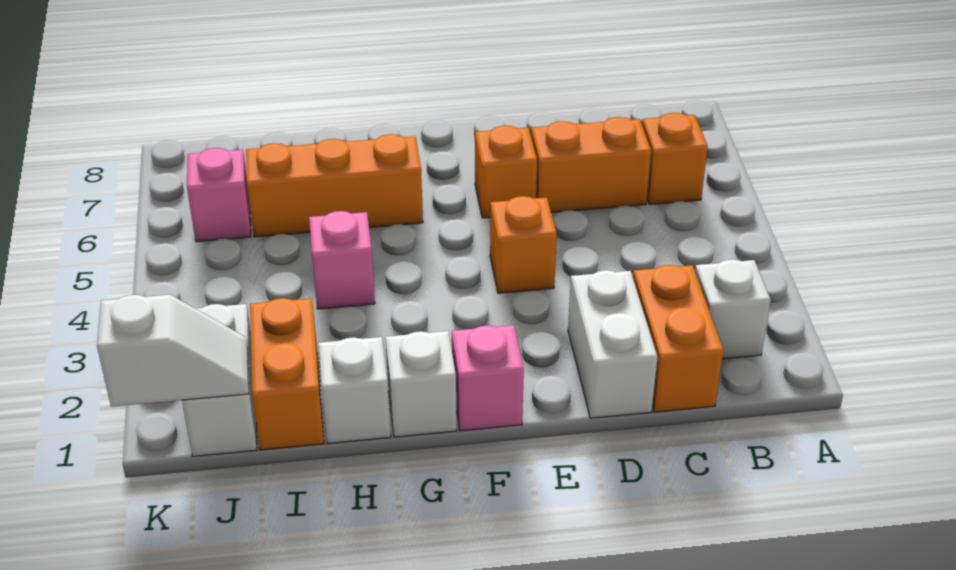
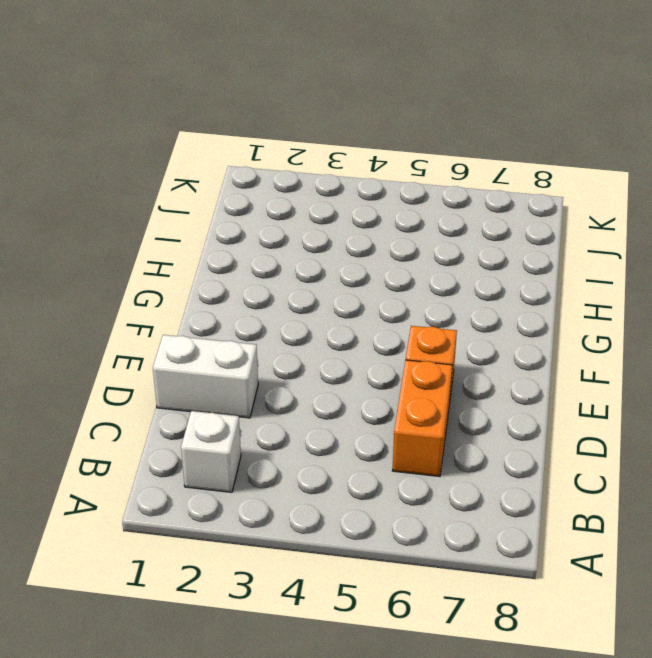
none -> orange 1x1 brick [642,113,708,204]
none -> orange 1x2 brick [633,265,724,412]
none -> orange 1x1 brick [490,196,557,293]

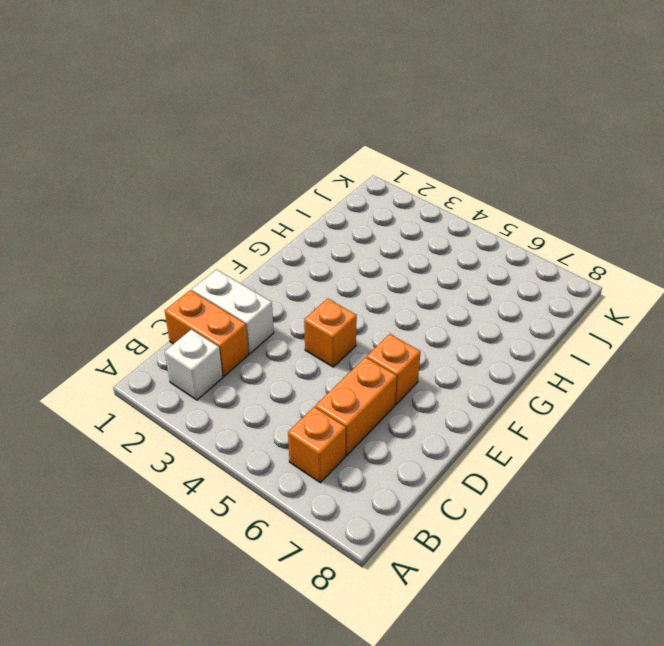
none -> pink 1x1 brick [452,325,524,431]
none -> white 1x1 brick [385,331,457,437]
none -> orange 1x3 brick [246,134,423,237]

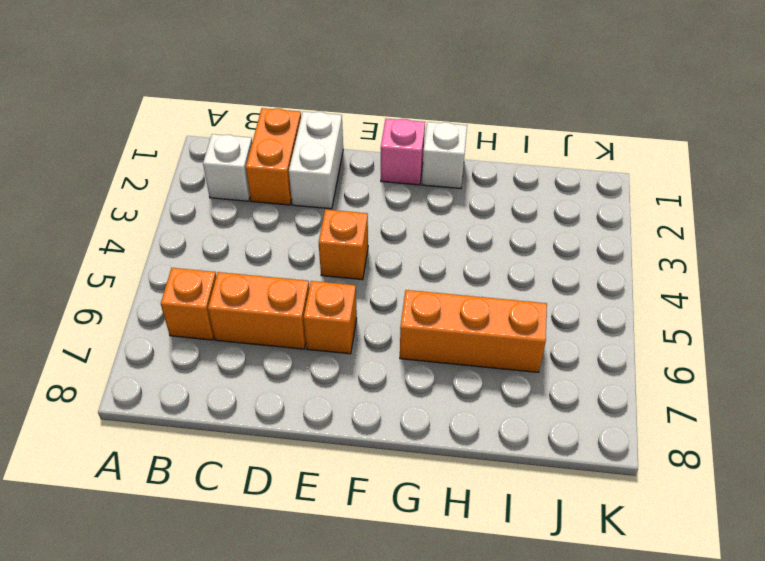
none -> white 1x1 brick [319,337,391,443]
none -> pink 1x1 brick [309,211,375,309]
none -> orange 1x2 brick [250,298,324,450]

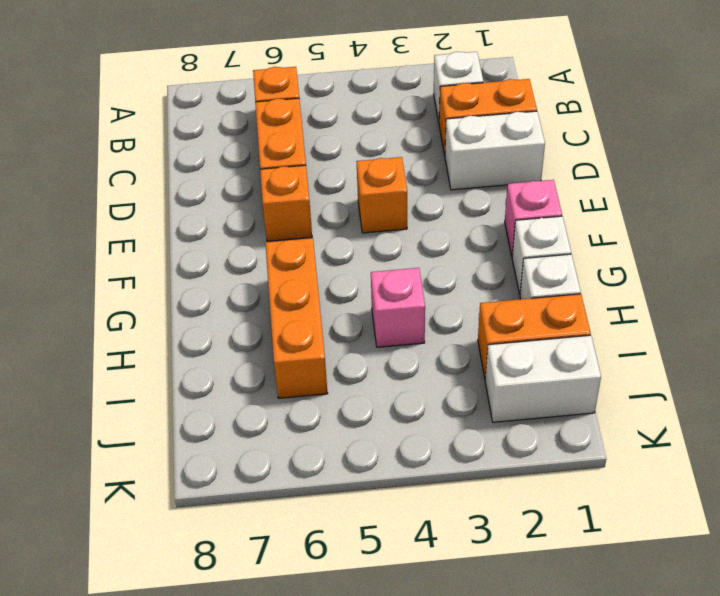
none -> pink 1x1 brick [187,148,251,242]
none -> white 1x2 slope [97,295,249,407]

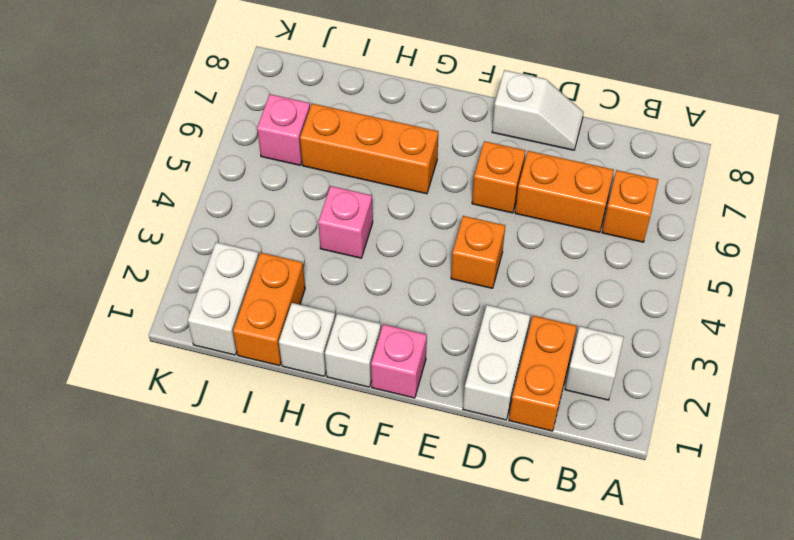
white 1x2 slope [492,70,584,150] -> white 1x2 slope moved to [97,295,249,407]

